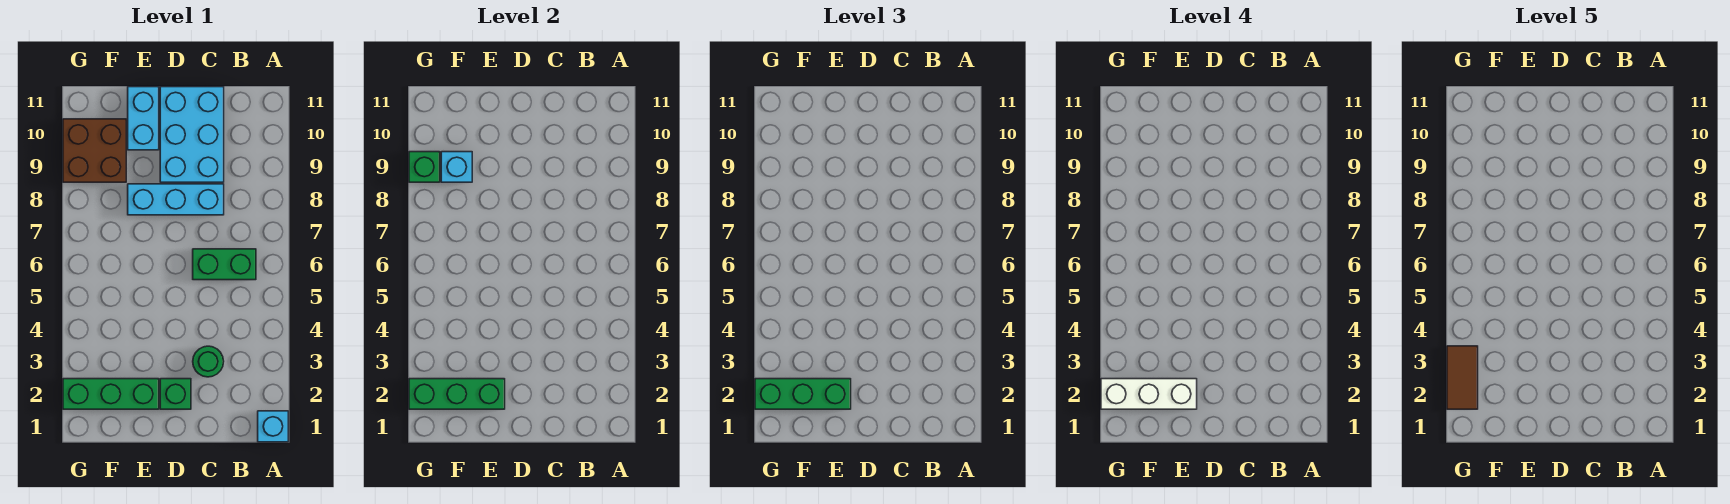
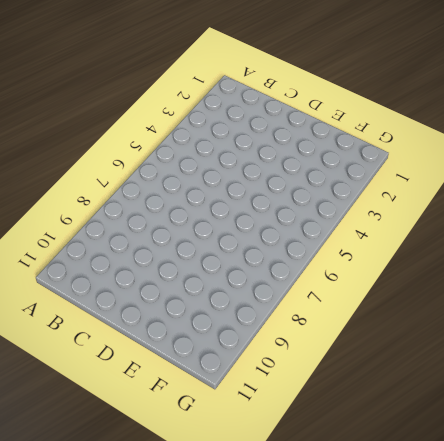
none -> cyan 1x1 brick [258,411,288,442]
none -> green 1x2 brick [193,249,256,280]
none -> green 1x1 round brick [193,346,224,377]

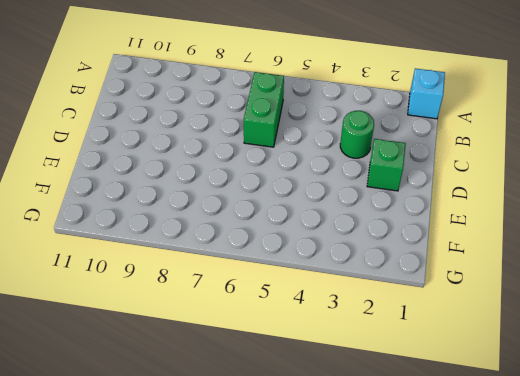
none -> cyan 1x3 brick [128,184,224,215]
none -> cyan 2x3 brick [160,87,224,182]
none -> green 1x3 brick [63,379,159,409]

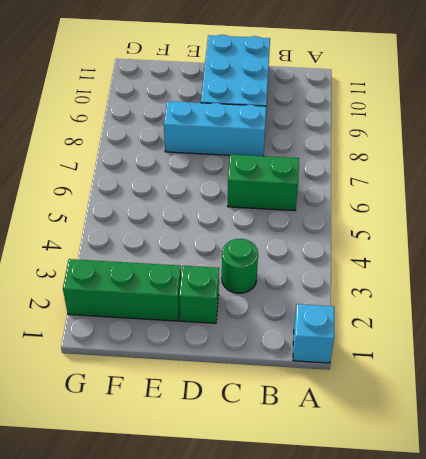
none -> cyan 1x2 brick [128,87,159,150]
none -> brown 2x2 brick [63,119,126,182]
none -> green 1x3 brick [409,379,505,409]

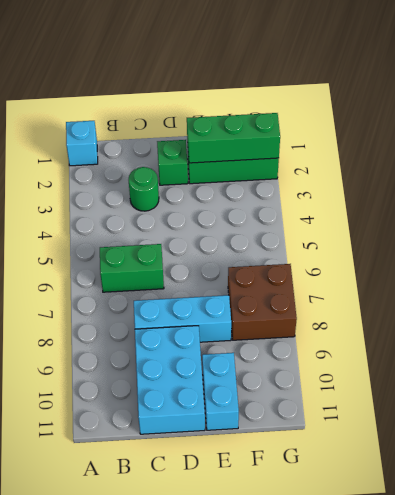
brown 2x2 brick [228,264,297,340] -> brown 2x2 brick moved to [63,119,126,182]
none -> cyan 1x1 brick [441,152,472,182]
none -> green 1x1 brick [409,152,440,182]
none -> green 1x3 brick [755,379,851,409]

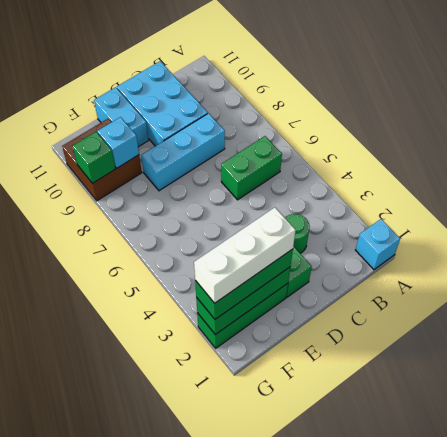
none -> brown 1x2 tile [1447,346,1478,409]

